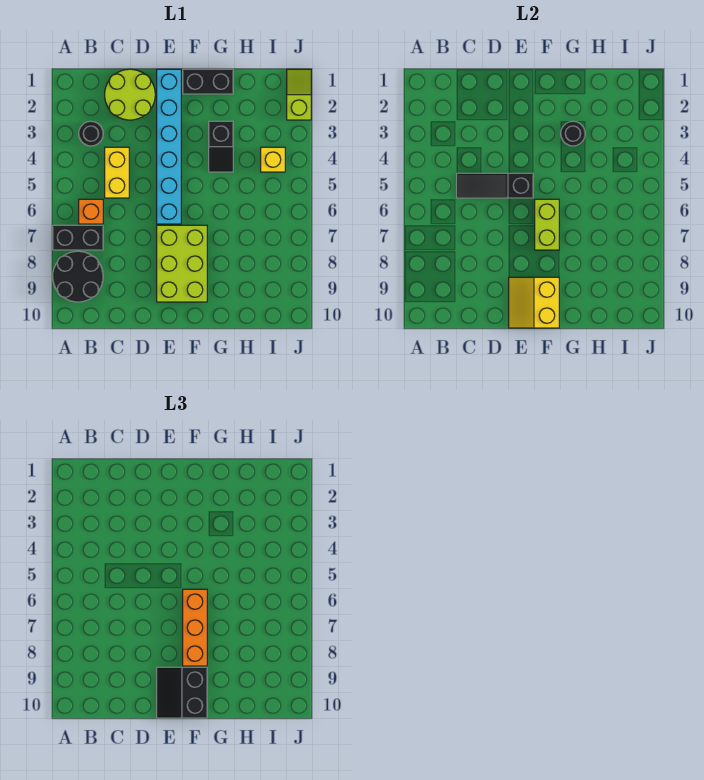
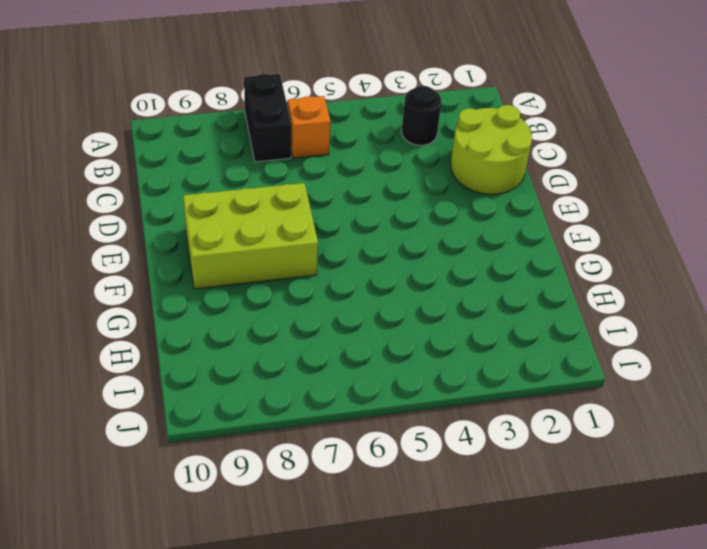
none -> black 2x2 round brick [53,251,103,302]
none -> yellow 1x2 brick [105,147,129,198]
none -> cyan 1x6 brick [157,69,181,224]

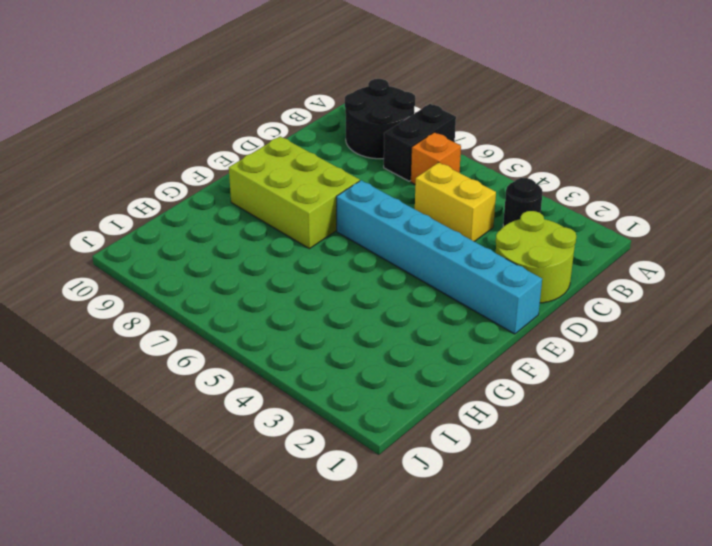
none -> black 1x2 brick [183,69,233,94]
none -> black 1x2 slope [209,121,233,172]
none -> yellow 1x1 brick [261,147,285,172]

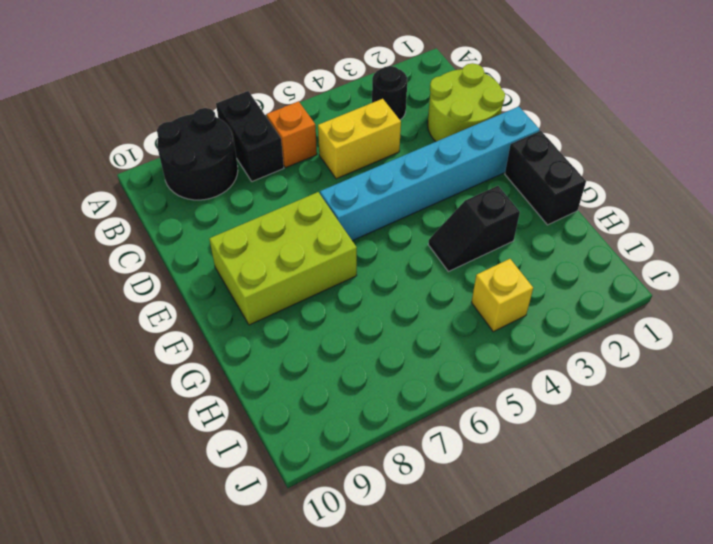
none -> lime 1x2 slope [287,69,311,120]
none -> black 1x3 slope [457,173,533,198]
none -> yellow 2x2 slope [509,277,559,328]

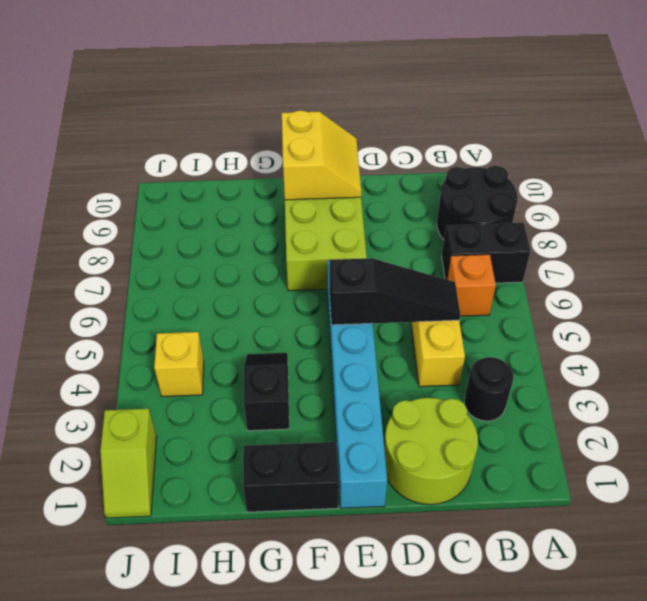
none -> lime 1x2 brick [535,199,559,250]
none -> black 1x1 round brick [561,121,585,146]
none -> black 2x2 slope [157,667,207,718]

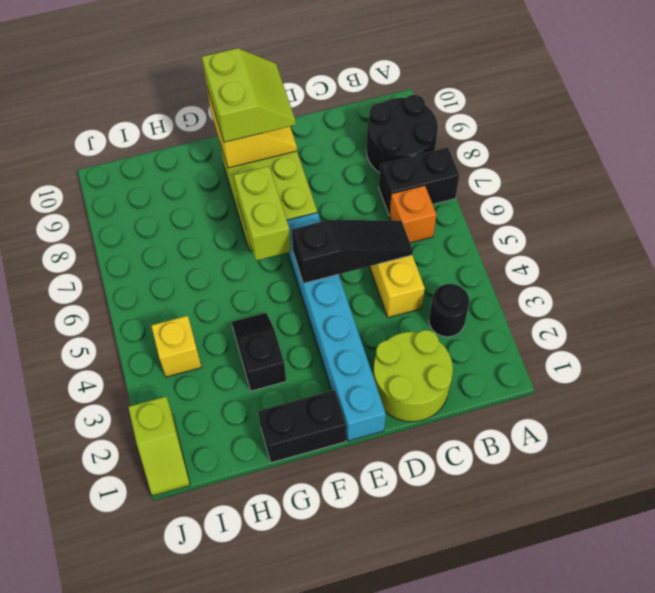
lime 2x2 slope [202,48,296,142] -> black 2x2 slope [157,667,207,718]
none -> black 1x1 round brick [561,121,585,146]
none -> orange 1x3 brick [183,589,207,666]

